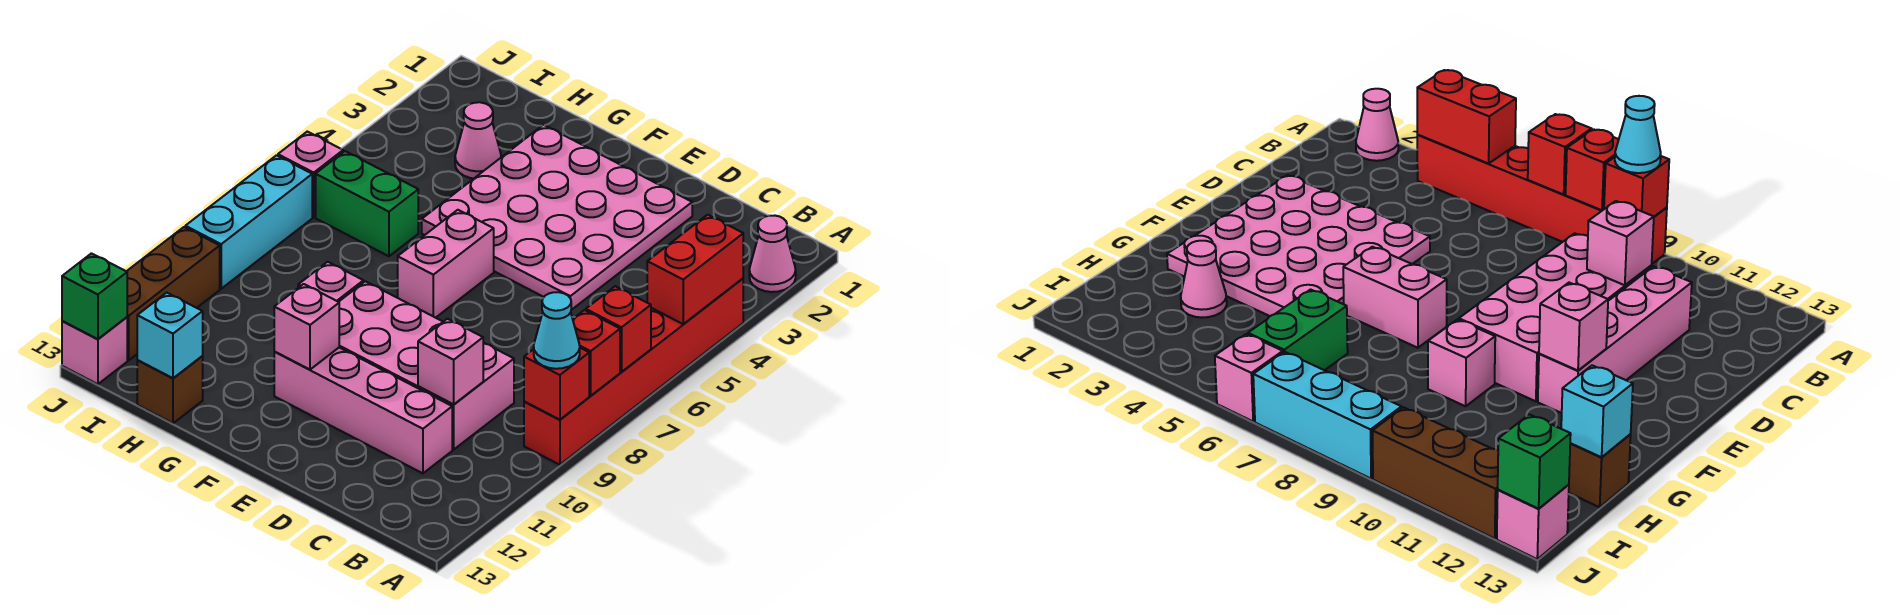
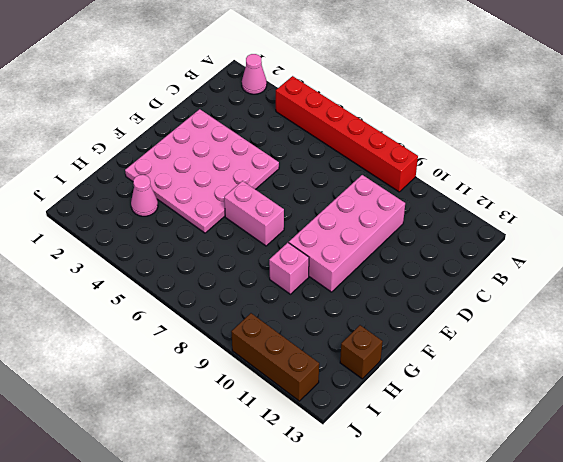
none -> pink 1x4 brick [274,348,452,473]
none -> green 1x2 brick [316,151,418,256]
none -> pink 1x1 brick [278,132,343,217]

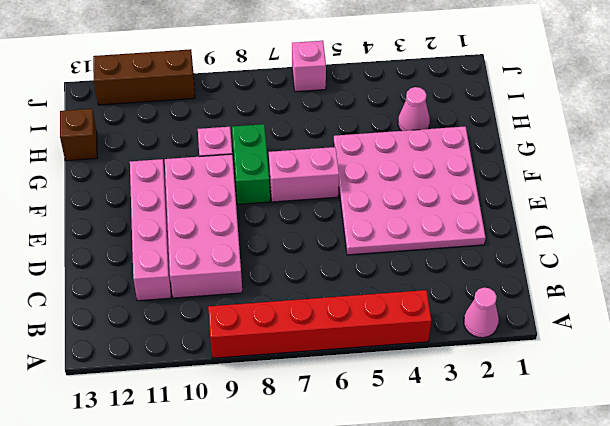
green 1x2 brick [232,124,270,204] -> green 1x2 brick moved to [316,151,418,256]
none -> cyan 1x3 brick [185,155,312,289]
none -> pink 1x1 brick [62,317,127,384]
none -> red 1x2 brick [647,215,743,324]

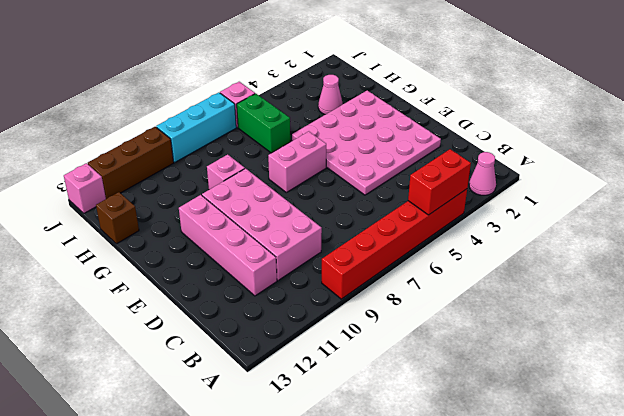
none -> red 1x1 brick [586,286,651,372]
none -> red 1x1 brick [573,310,620,396]
none -> red 1x1 brick [524,348,589,420]

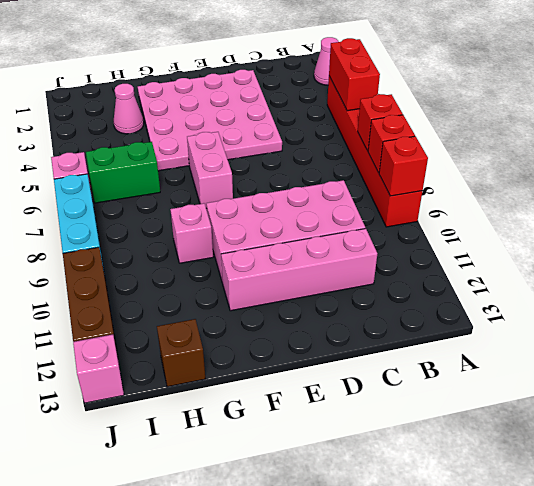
none -> pink 1x1 brick [418,319,483,404]
none -> pink 1x1 brick [274,284,339,370]
none -> cyan 1x1 brick [137,293,203,378]

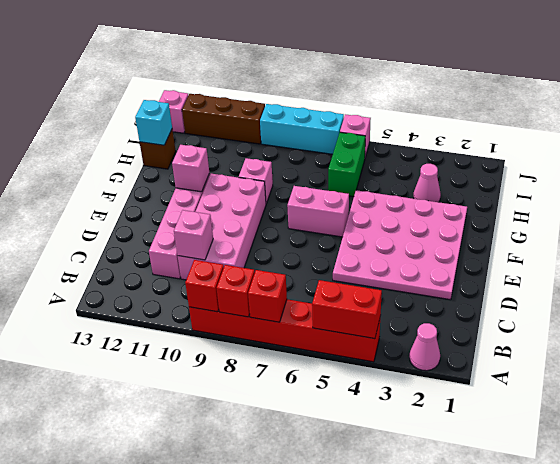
none -> green 1x1 brick [62,253,127,339]
none -> cyan 1x1 cone [534,292,580,369]

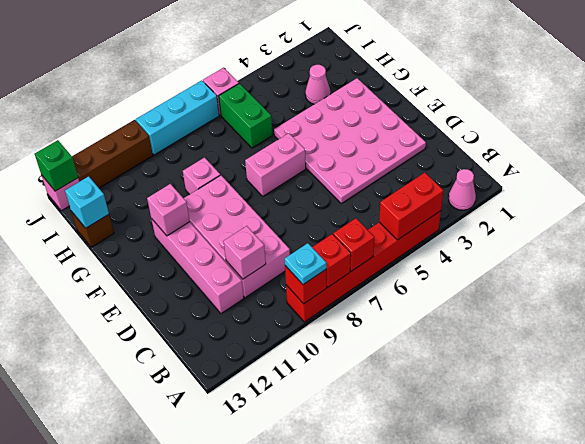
cyan 1x1 plate [284,243,326,285] -> cyan 1x1 cone [534,292,580,369]

